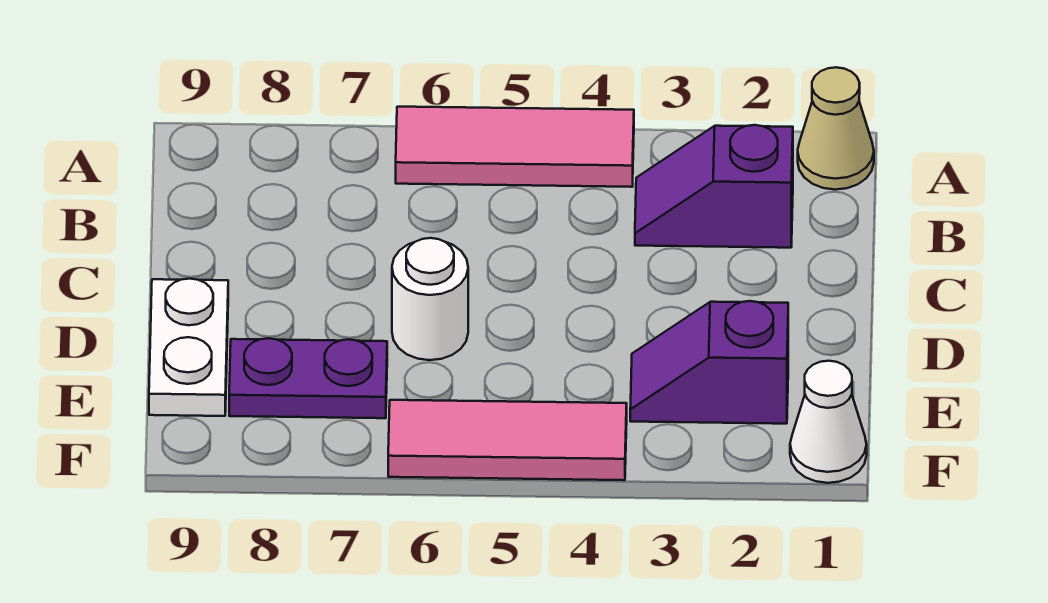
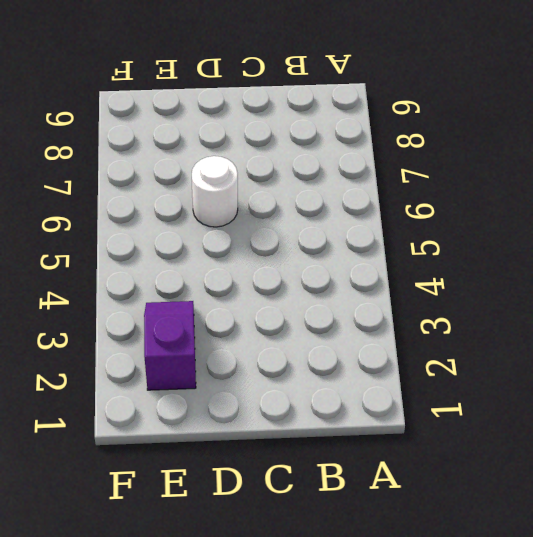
none -> tan 1x1 cone [798,67,874,190]
none -> pink 1x3 tile [396,107,634,187]

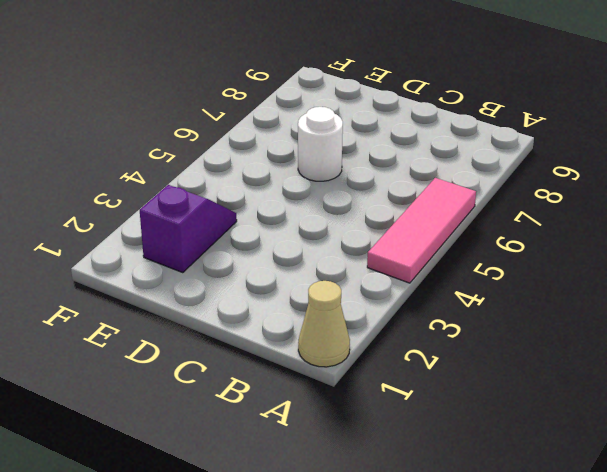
none -> purple 1x2 slope [635,125,793,248]
none -> white 1x2 plate [149,279,228,416]

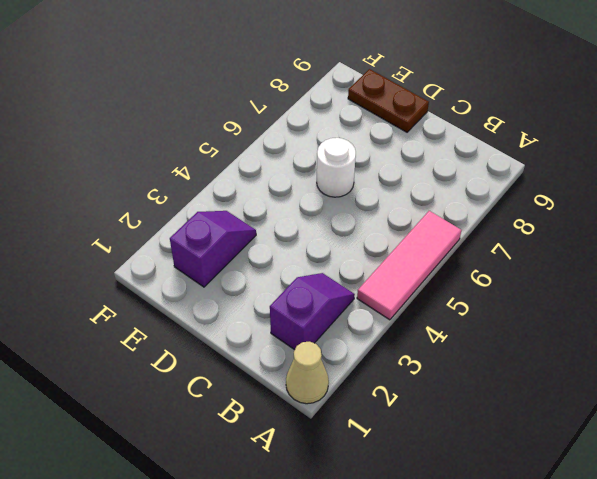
brown 1x2 plate [348,69,429,132] -> white 1x2 plate [149,279,228,416]
none -> purple 1x2 plate [229,338,387,418]
none -> white 1x1 cone [790,361,867,483]

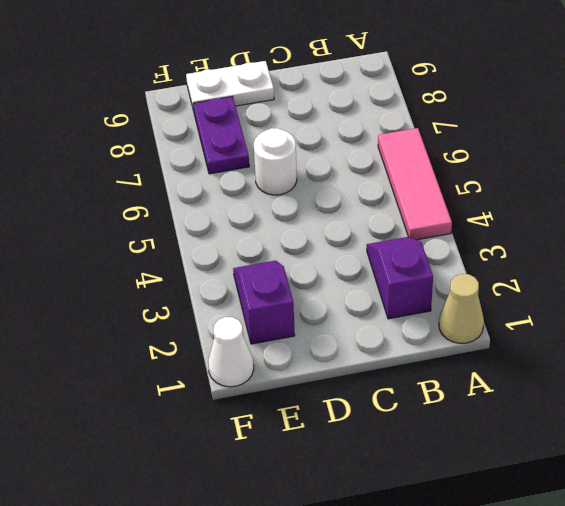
none -> pink 1x3 tile [388,400,627,480]

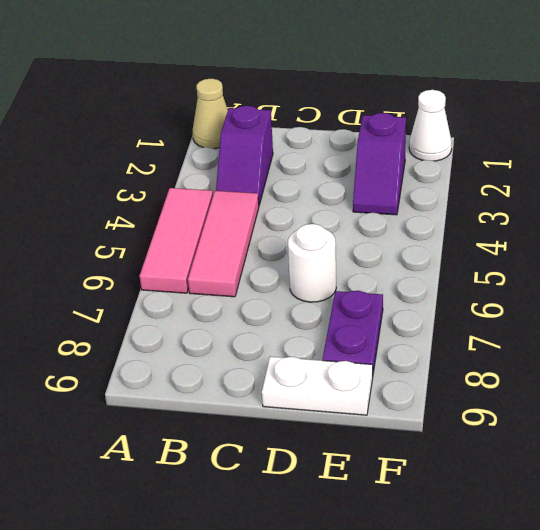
pink 1x3 tile [188,191,259,297] -> pink 1x3 tile moved to [388,400,627,480]

